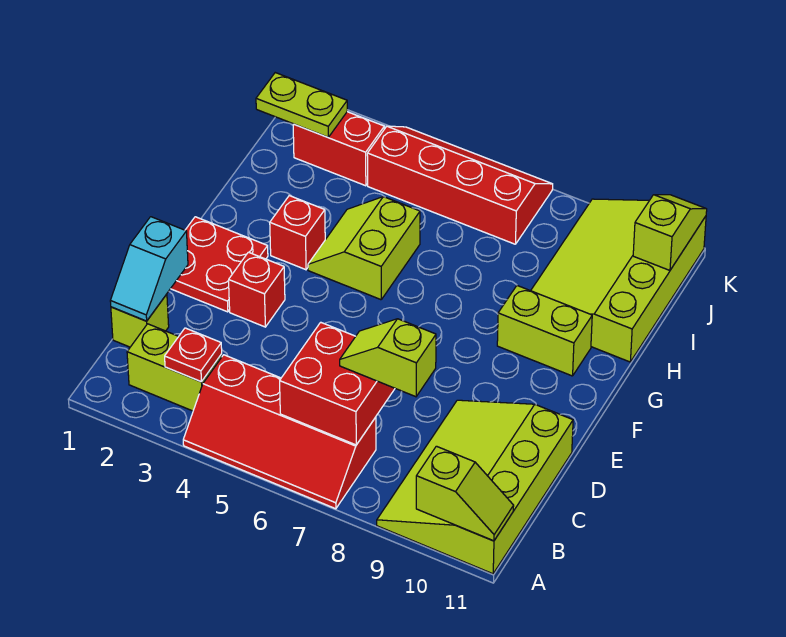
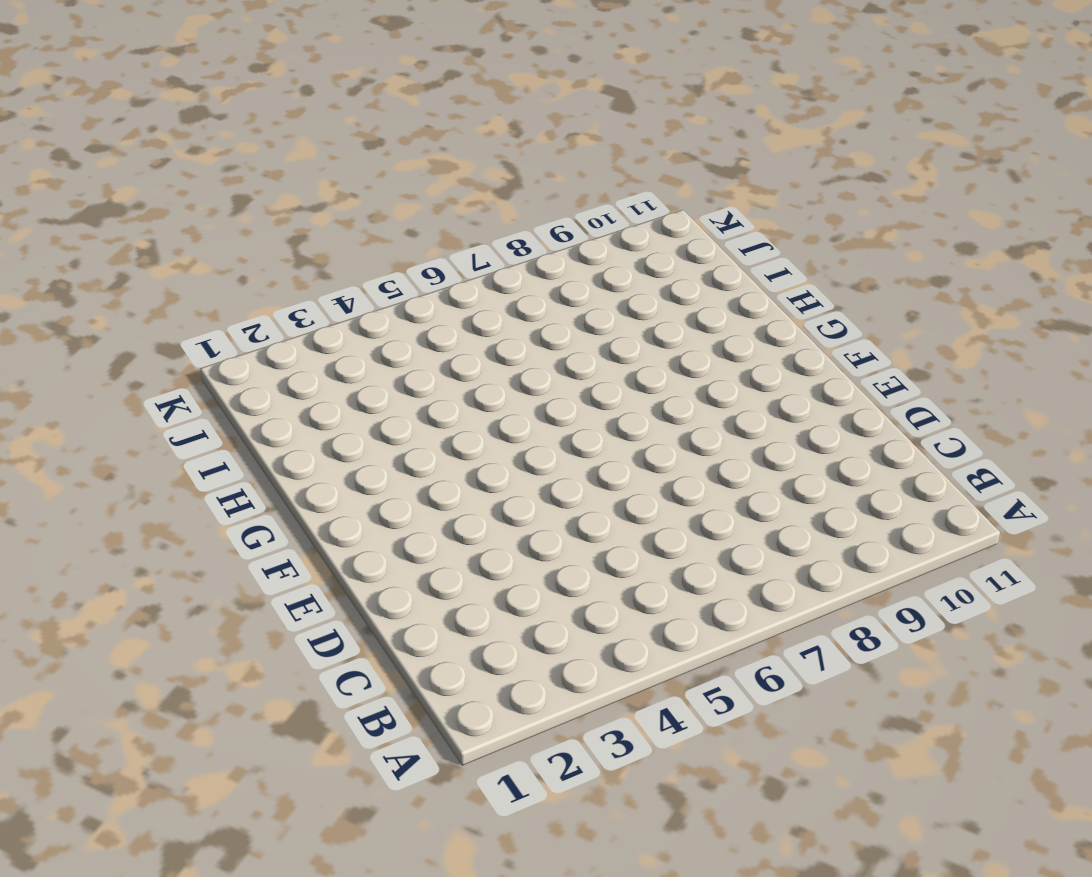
none -> red 2x4 slope [183,355,376,509]
none -> lime 3x4 slope [377,400,573,574]
none -> lime 1x2 brick [127,324,222,411]

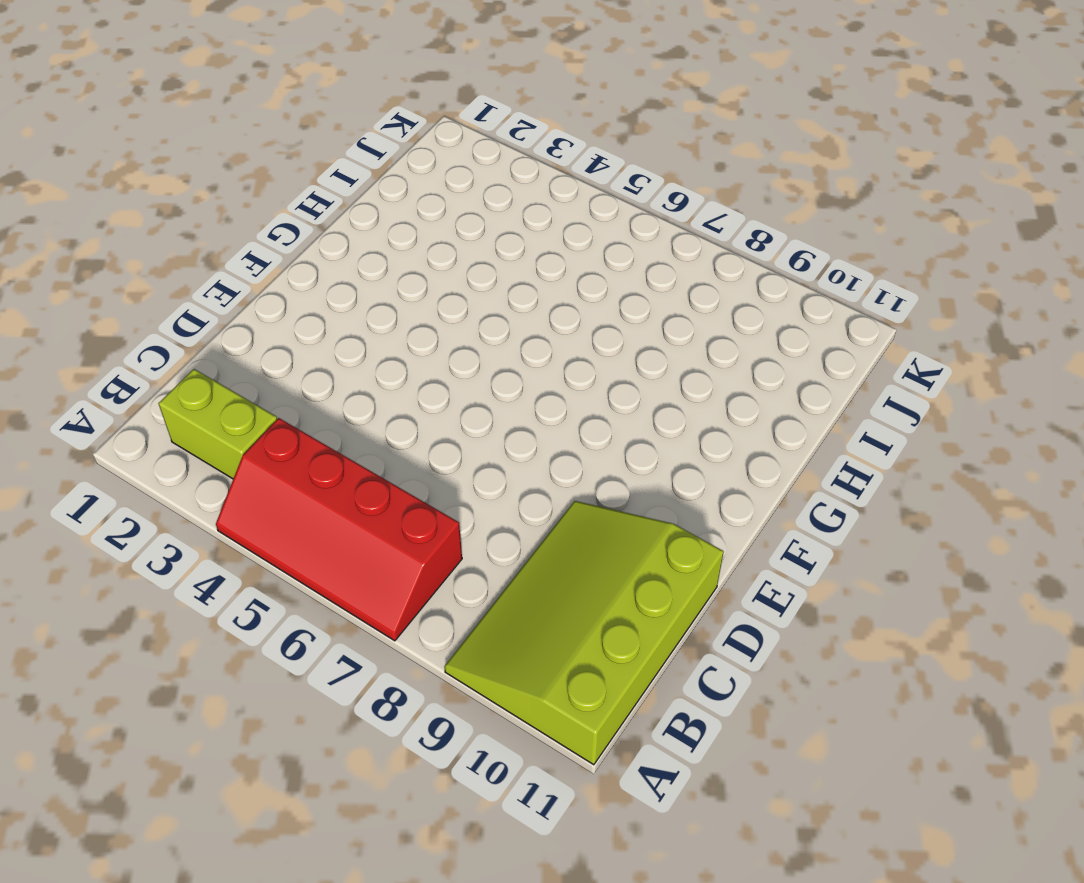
none -> lime 1x1 brick [111,294,169,347]
none -> red 2x2 plate [171,217,268,312]
none -> red 1x1 brick [229,252,285,327]

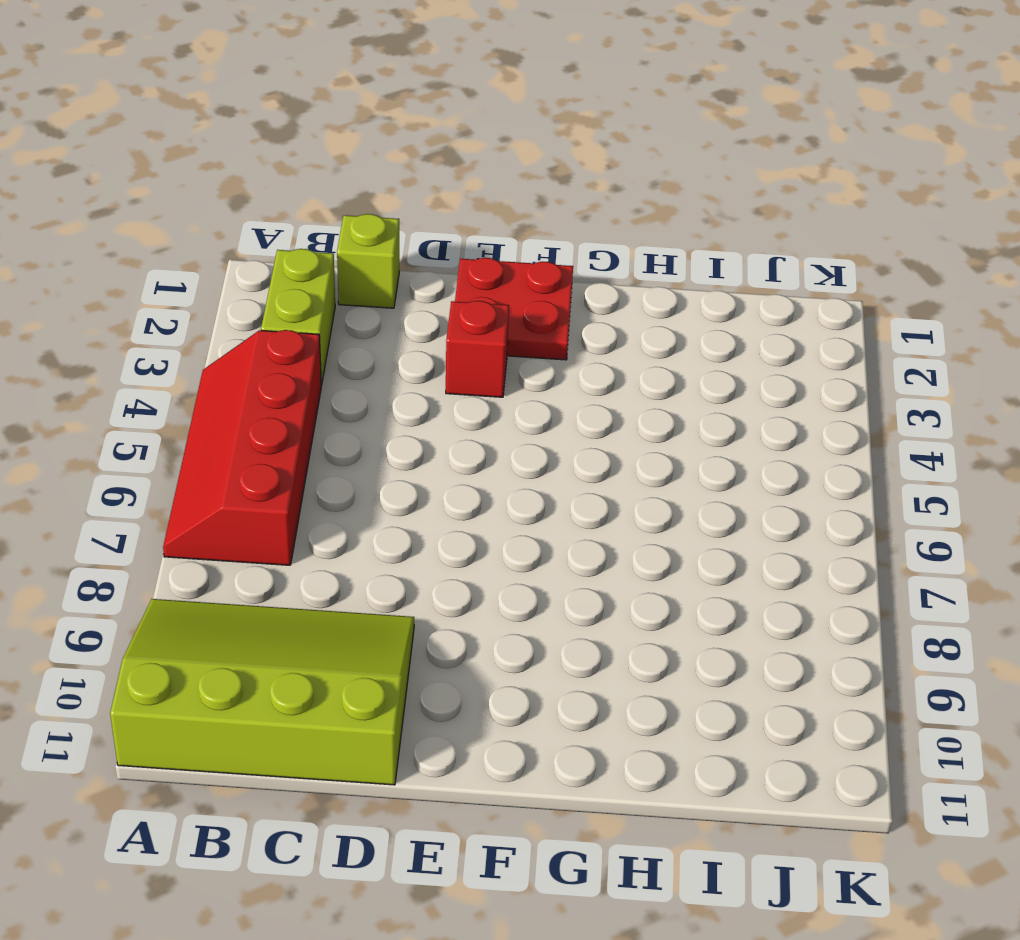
none -> red 1x1 brick [270,196,325,270]
none -> lime 2x2 slope [308,197,420,300]
none -> lime 1x2 brick [497,286,592,376]

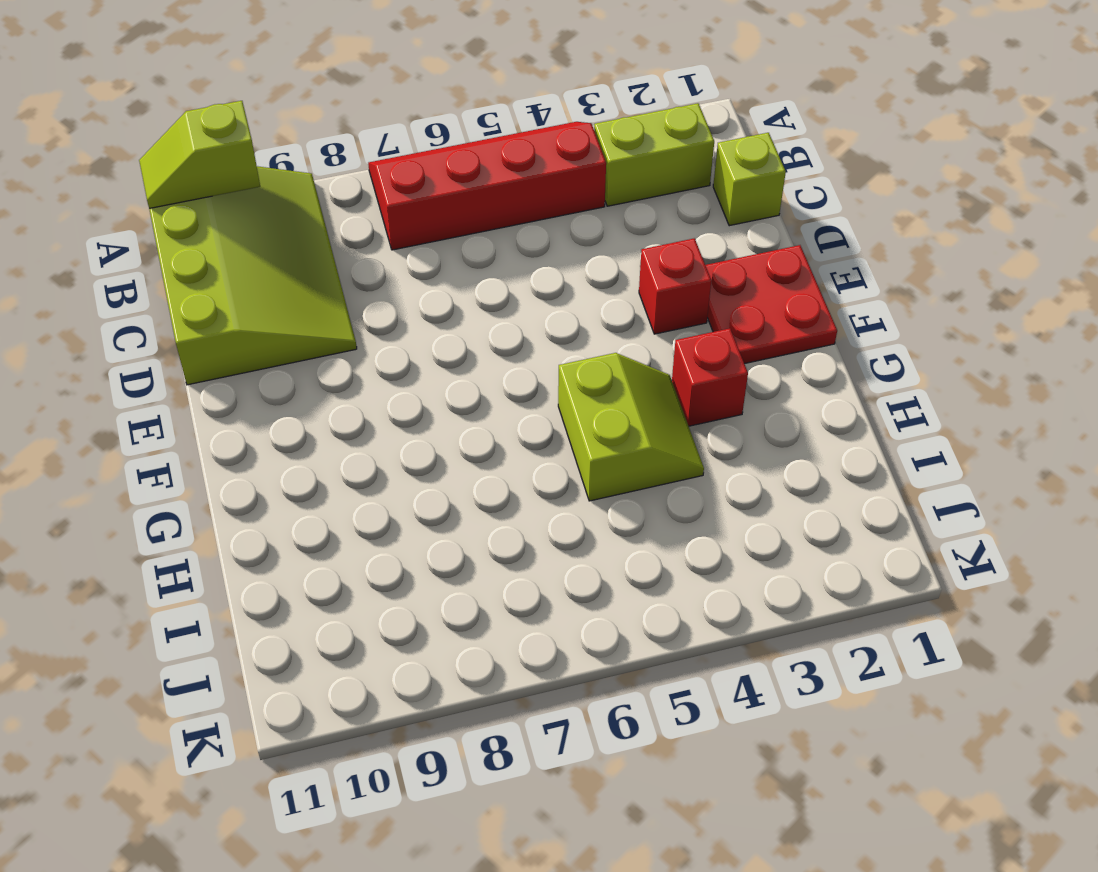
none -> lime 1x2 brick [497,286,592,376]
none -> lime 3x4 slope [531,199,706,362]
none -> red 1x2 brick [293,112,384,186]

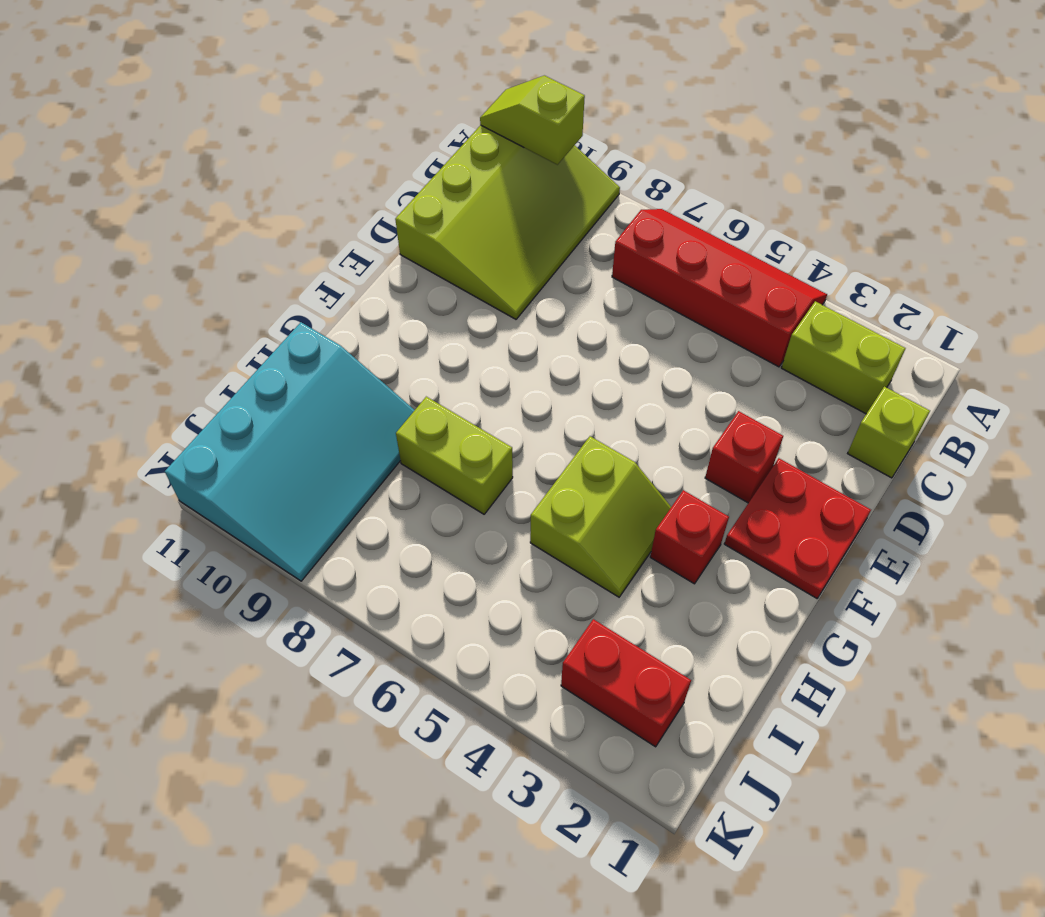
lime 1x2 brick [396,397,513,514] -> lime 1x2 brick moved to [497,286,592,376]
cyan 3x4 slope [165,322,415,581] -> lime 3x4 slope [531,199,706,362]
none -> red 2x4 slope [367,126,553,244]
none -> red 1x1 plate [165,328,222,382]
none -> red 2x2 brick [280,322,395,445]

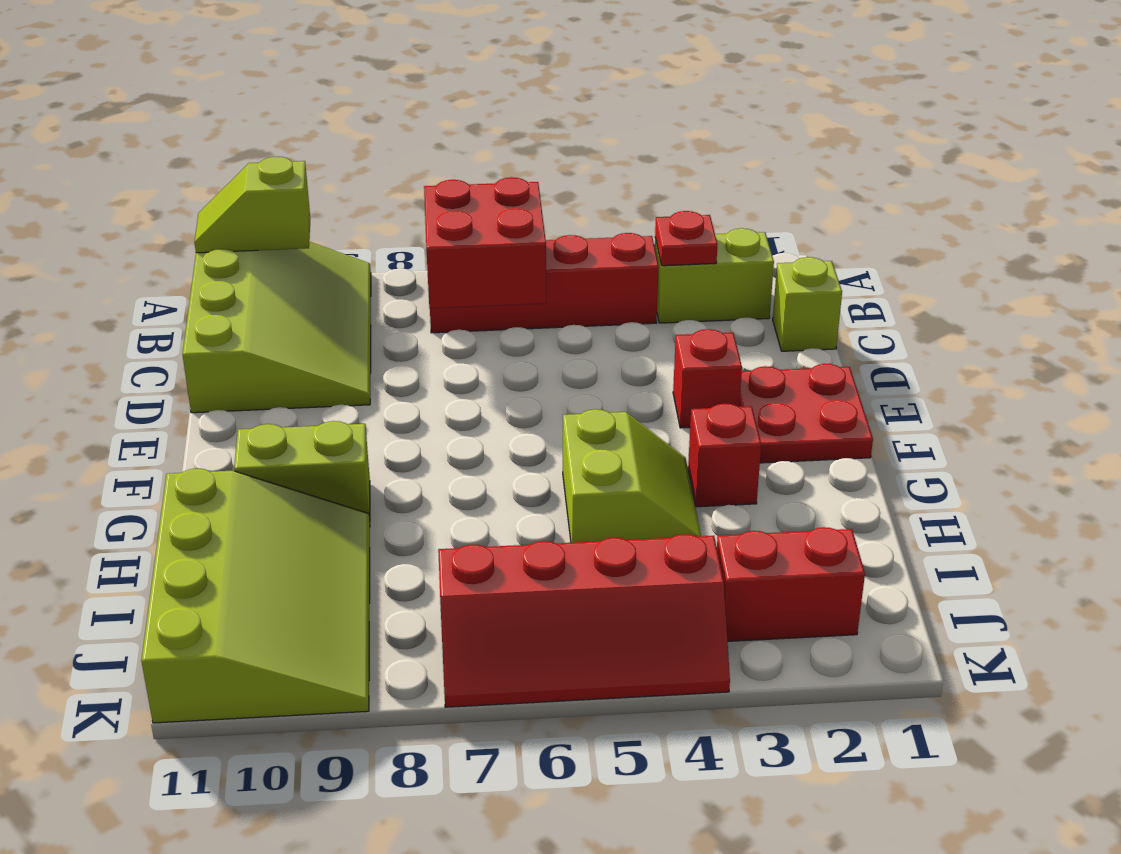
none -> cyan 1x2 slope [110,217,188,321]
none -> lime 1x2 plate [256,73,347,137]
none -> lime 1x2 slope [633,195,707,270]

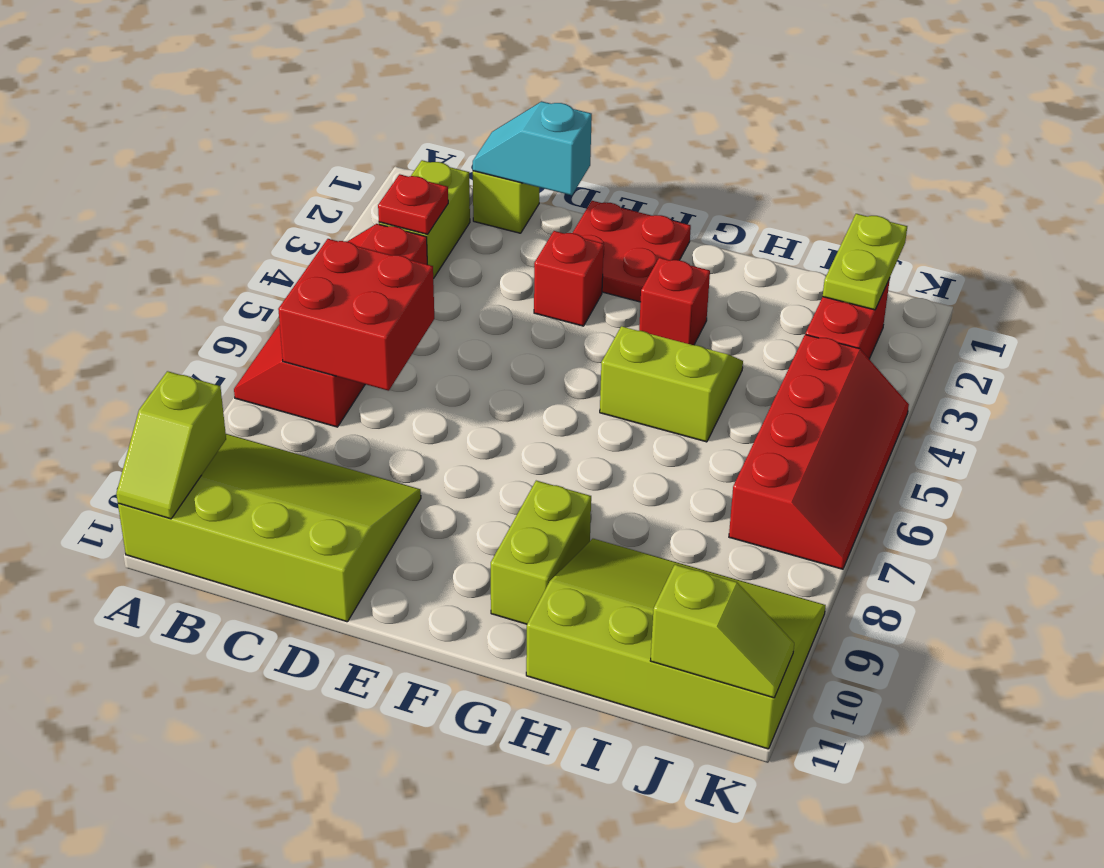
none -> lime 1x2 slope [340,319,436,397]

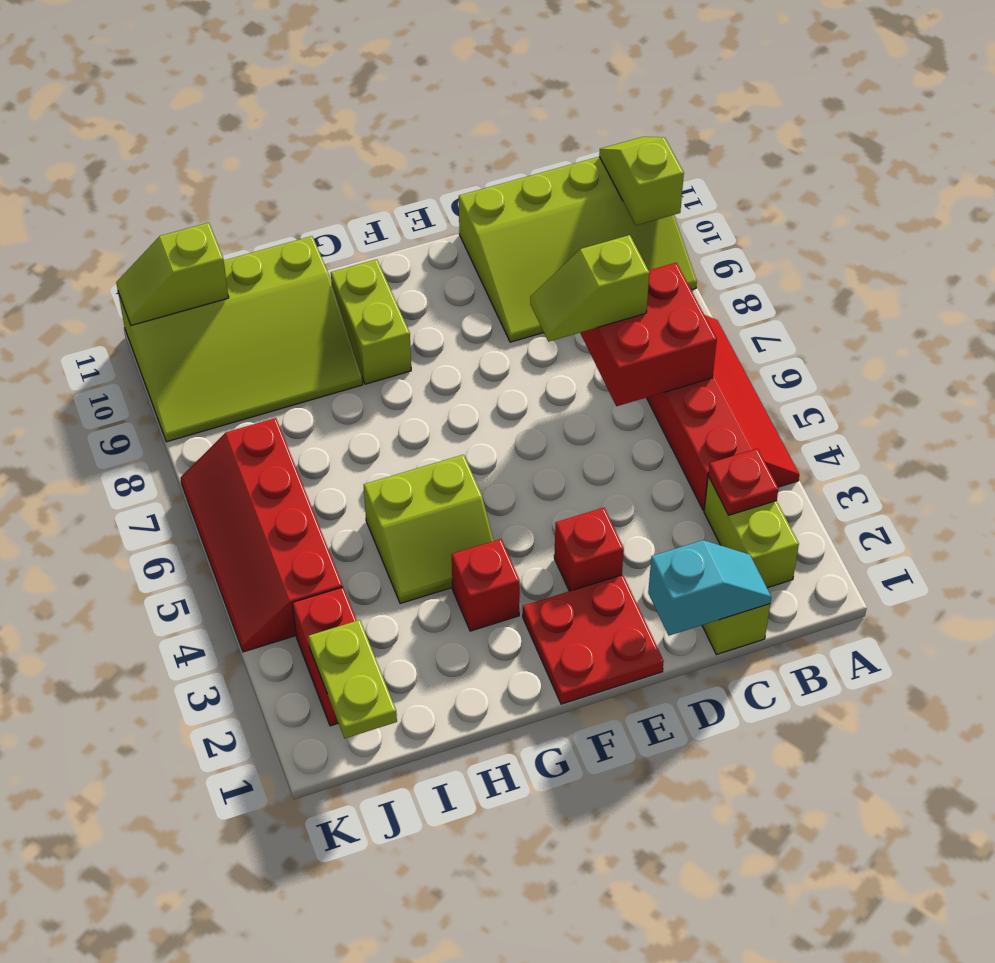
lime 1x2 slope [530,235,649,342] -> lime 1x2 slope turned to [340,319,436,397]

